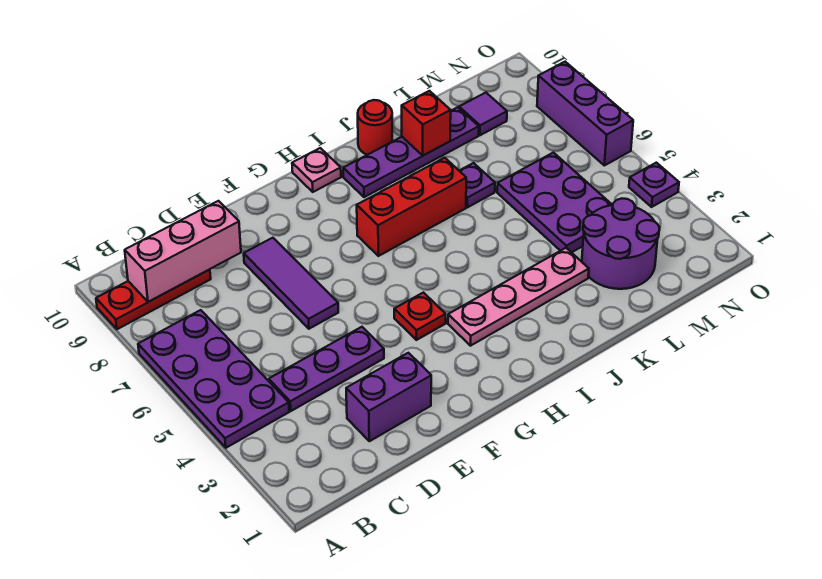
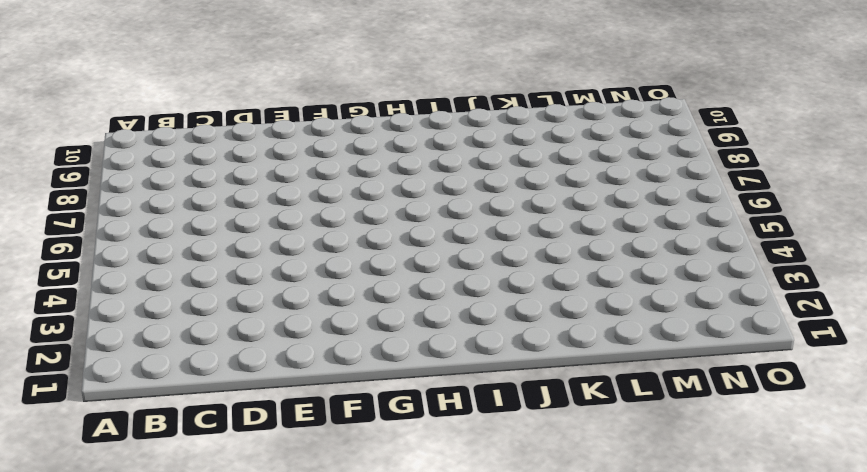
none -> purple 2x4 plate [138,310,289,448]
none -> red 1x3 plate [96,269,211,329]
none -> purple 1x3 plate [269,327,384,411]

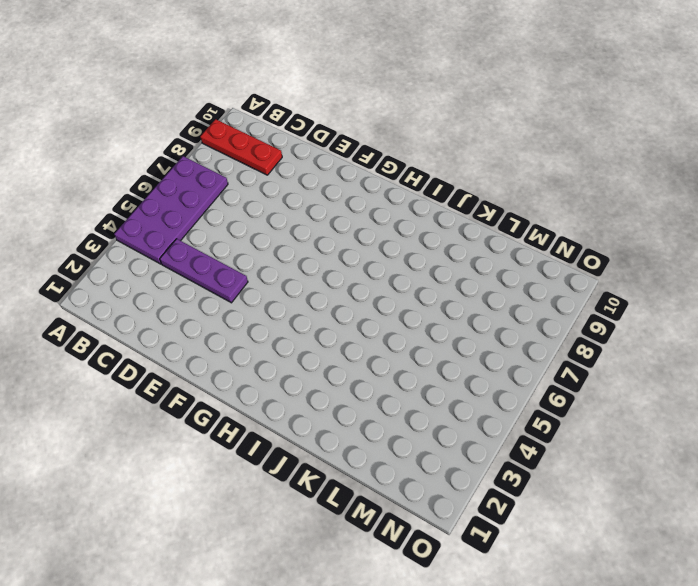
none -> purple 1x2 brick [346,353,431,441]
none -> purple 1x3 tile [244,238,338,329]
none -> red 1x1 plate [394,293,446,340]

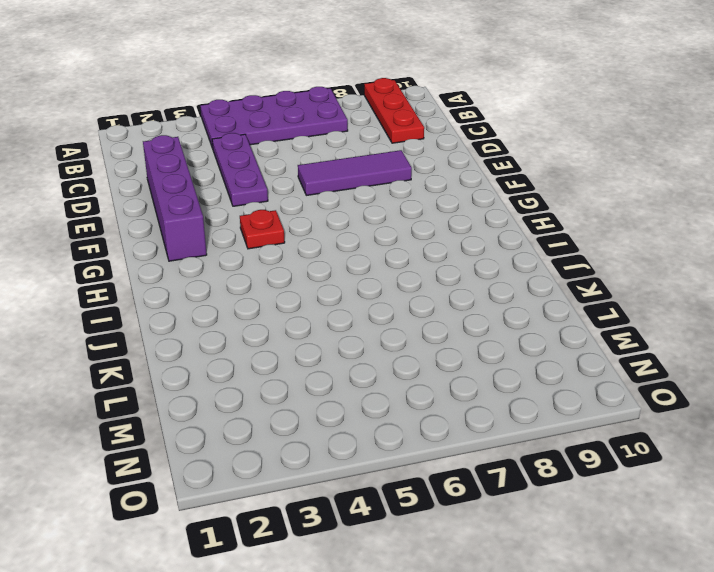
purple 1x4 brick [143,135,207,261] -> purple 1x2 brick [346,353,431,441]
none -> pink 1x4 plate [448,248,589,346]
none -> red 1x3 brick [357,158,466,256]
none -> pink 1x1 plate [292,148,341,192]

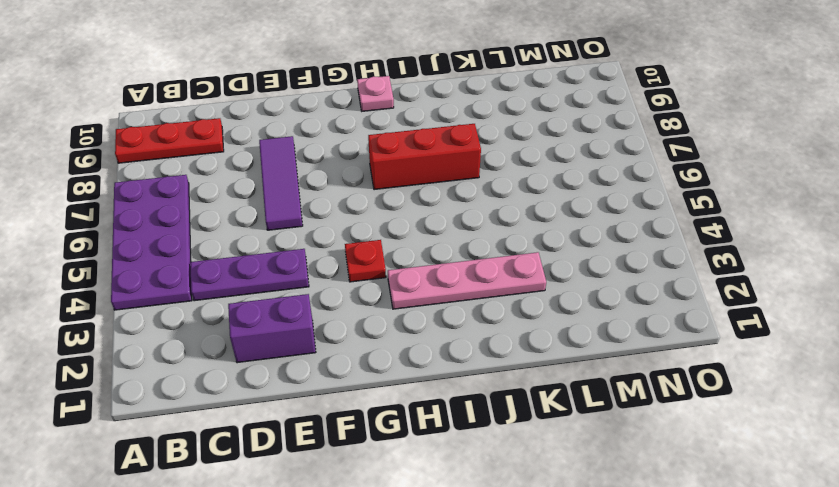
none -> purple 1x4 plate [343,107,479,197]
none -> red 1x1 round brick [358,100,392,155]
none -> purple 1x1 plate [459,163,495,207]

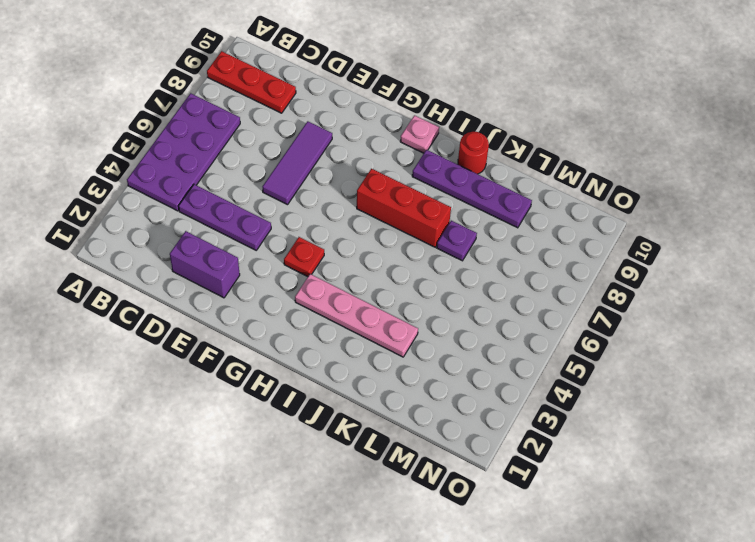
none -> purple 2x2 round brick [582,199,659,289]
none -> purple 2x3 plate [497,153,612,253]
none -> purple 1x1 tile [459,93,507,135]

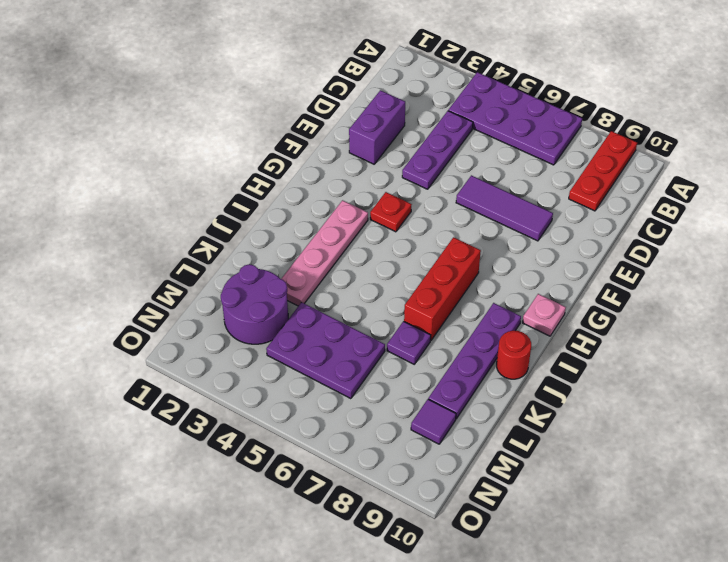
none -> purple 1x1 plate [629,163,679,207]
none -> purple 1x3 brick [537,62,633,165]
none -> pink 1x3 brick [125,201,241,302]

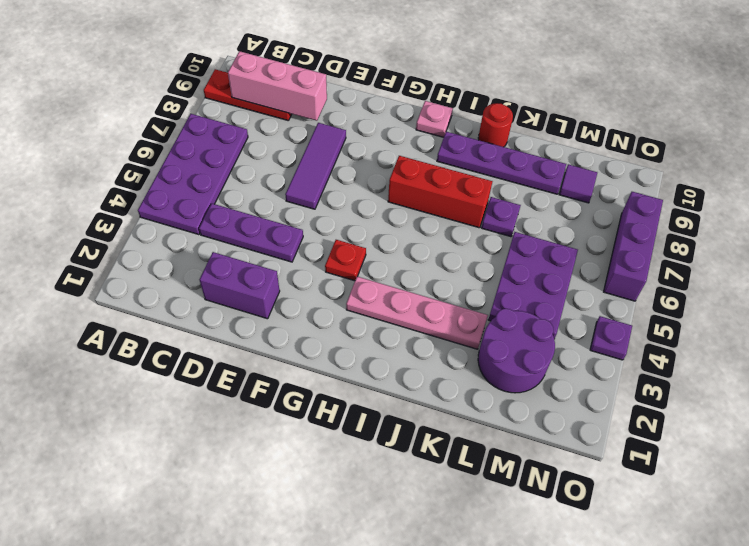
none -> red 1x1 brick [402,91,451,156]

